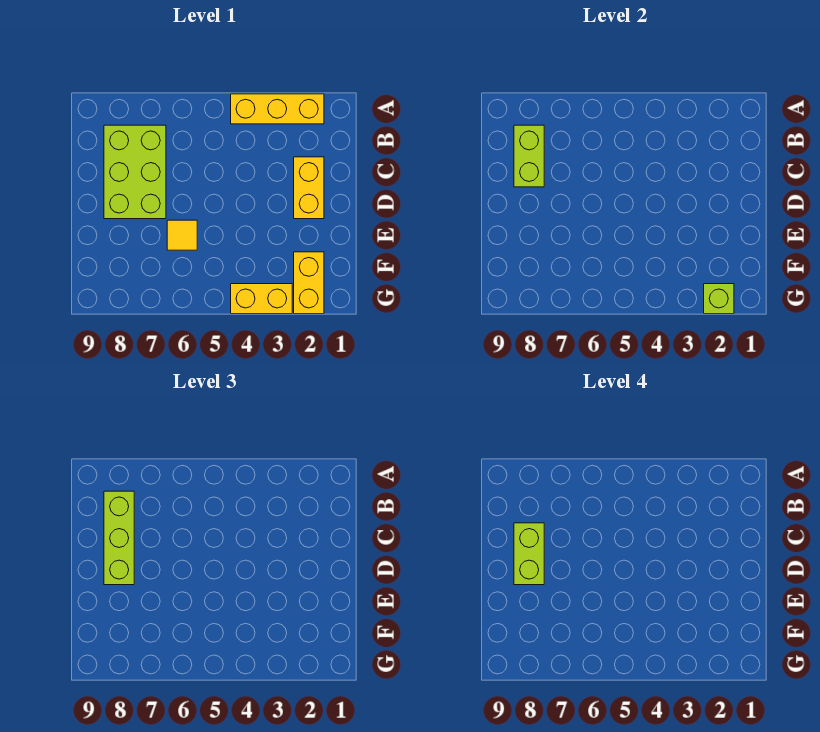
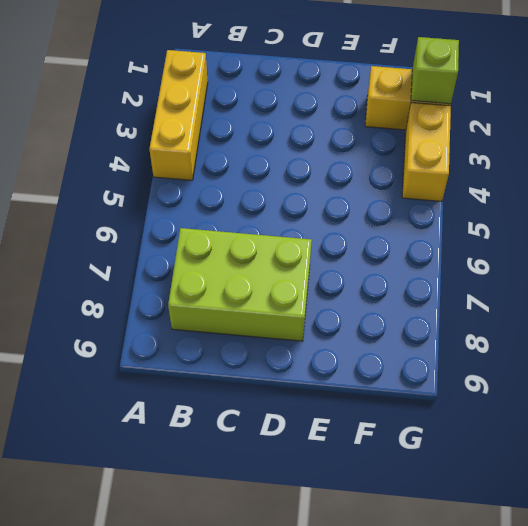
none -> yellow 1x2 brick [294,157,324,219]
none -> yellow 1x1 tile [167,220,197,250]

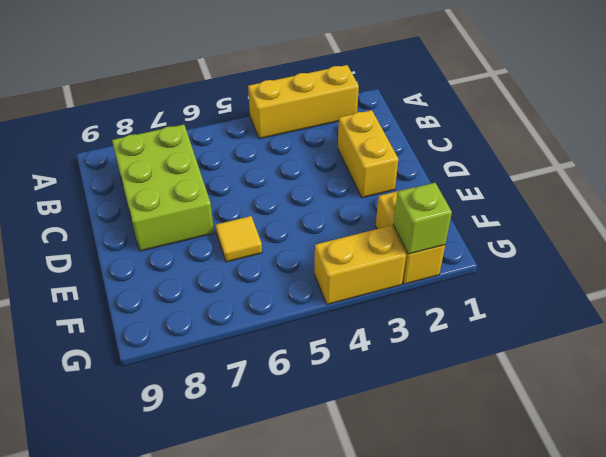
none -> lime 1x2 brick [514,125,544,187]
none -> lime 1x3 brick [104,491,134,585]

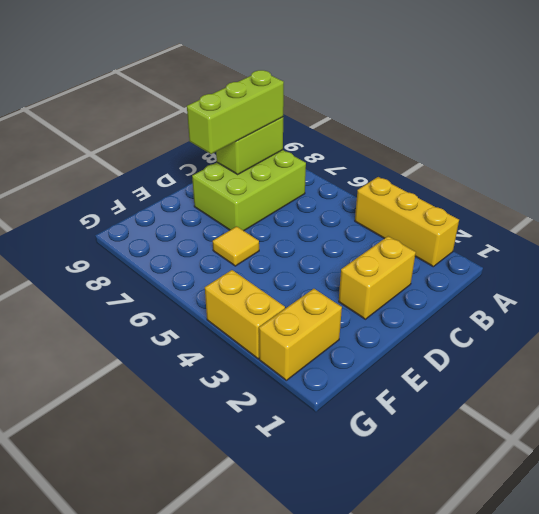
none -> lime 1x1 brick [704,284,734,314]
none -> lime 1x2 brick [514,523,544,585]

